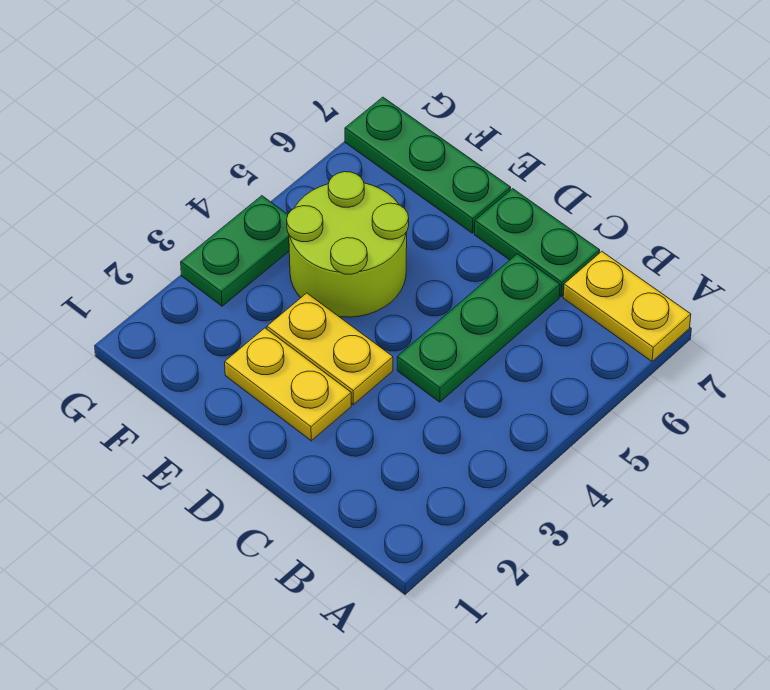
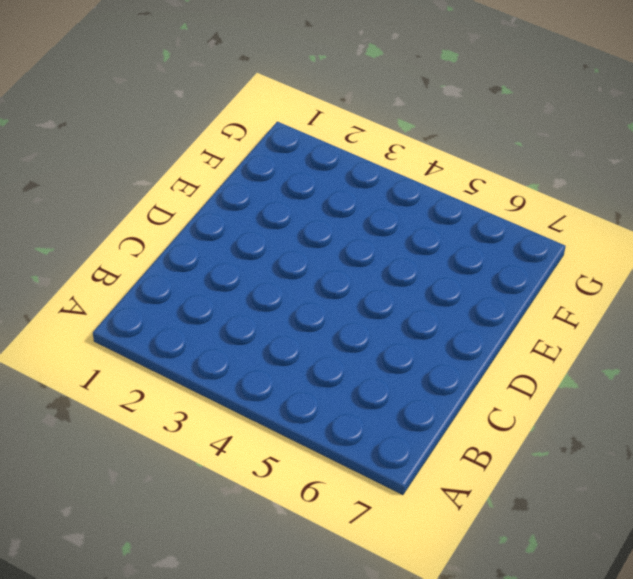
none -> yellow 1x2 plate [563,252,691,361]
none -> green 1x3 plate [397,254,560,402]

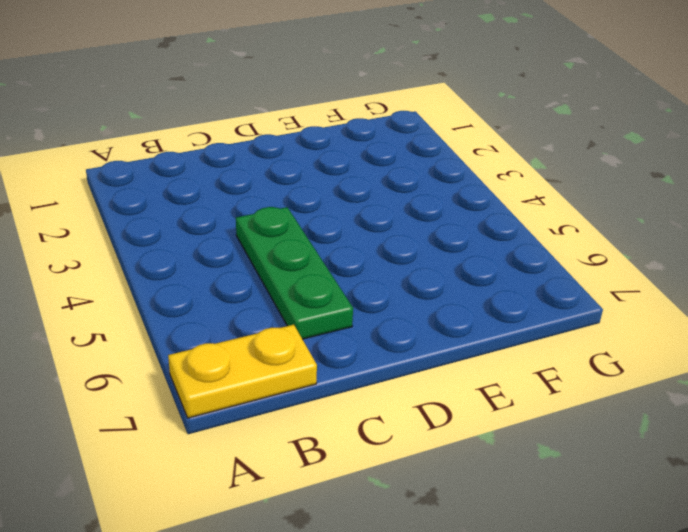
none -> green 1x2 plate [475,189,600,297]
none -> yellow 1x2 plate [225,328,351,441]

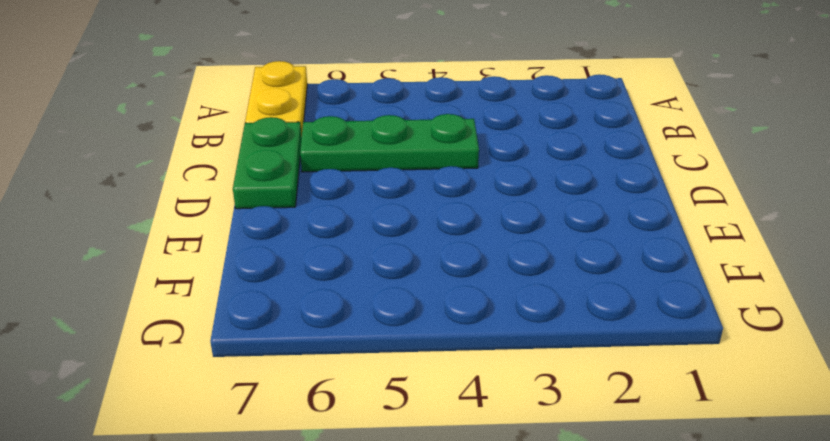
none -> yellow 1x2 plate [225,328,351,441]
none -> yellow 1x2 plate [267,293,393,405]

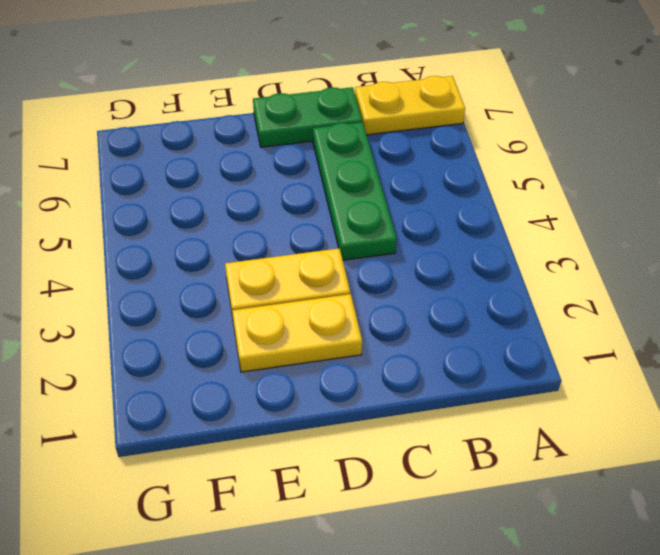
none -> lime 2x2 round brick [287,172,409,317]
none -> green 1x3 plate [345,97,511,233]

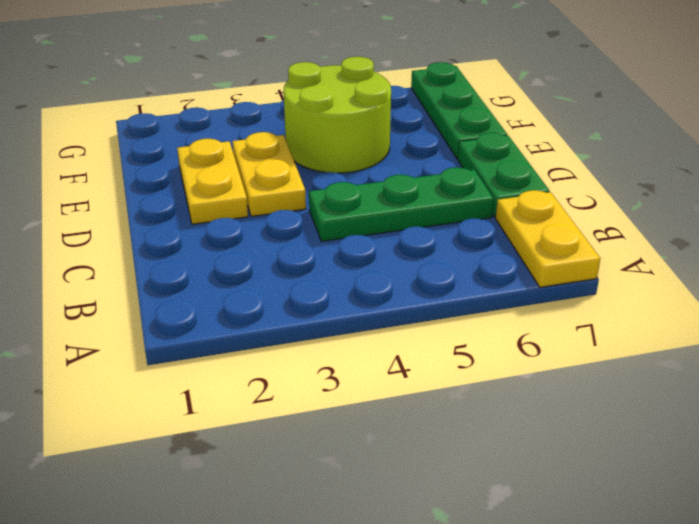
none -> green 1x2 plate [181,196,289,306]

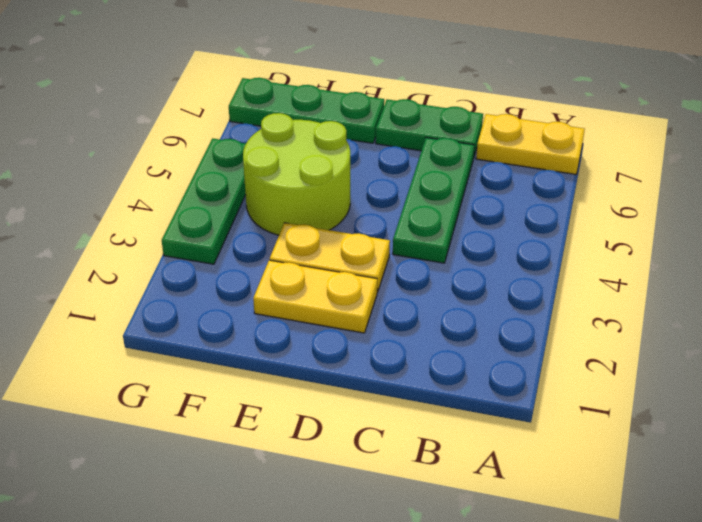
green 1x3 plate [162,138,246,264] -> green 1x2 plate [181,196,289,306]

